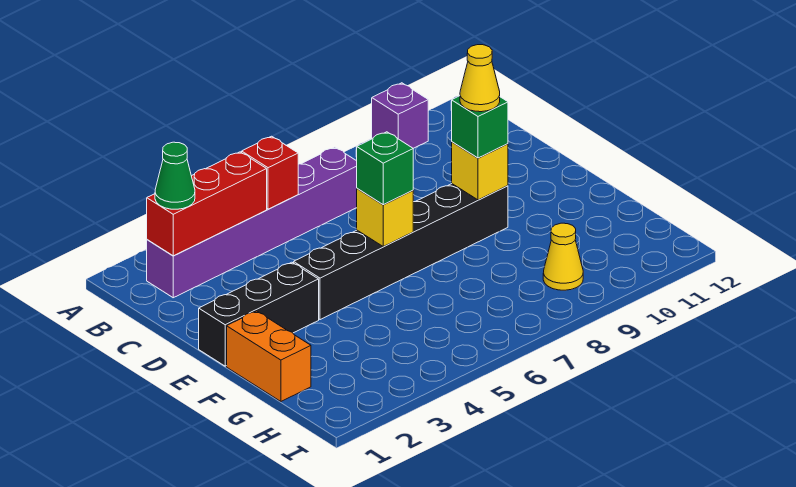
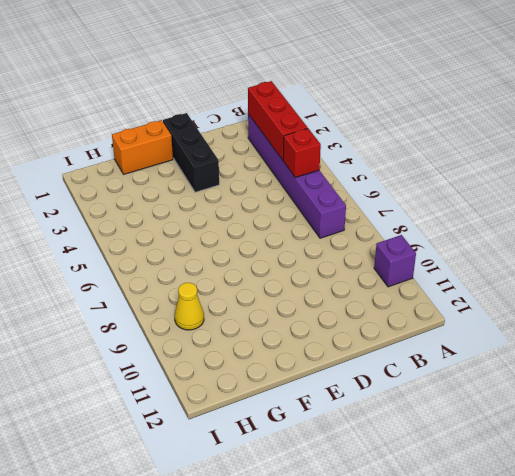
none -> black 1x6 brick [294,184,508,320]
none -> yellow 1x1 brick [357,188,413,246]
none -> yellow 1x1 brick [452,142,508,200]

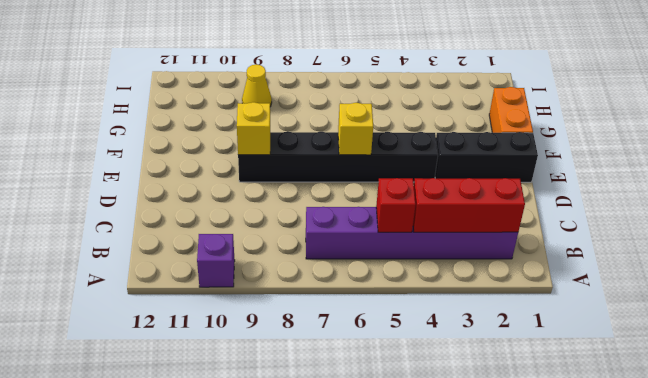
none -> green 1x1 cone [155,142,195,209]
none -> green 1x1 brick [357,132,413,205]
none -> green 1x1 brick [452,96,508,158]

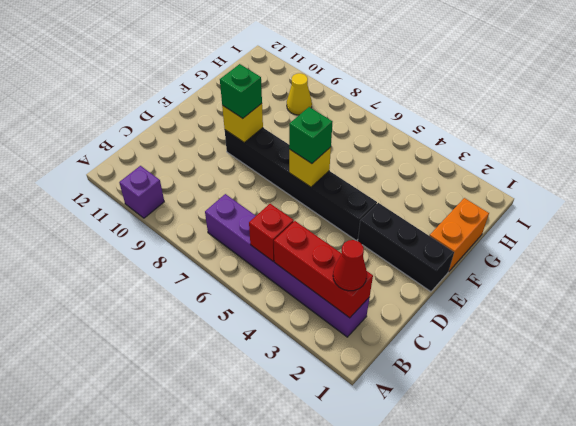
red 1x1 cone [333,240,367,291] -> green 1x1 cone [155,142,195,209]
none -> yellow 1x1 cone [460,45,500,112]

